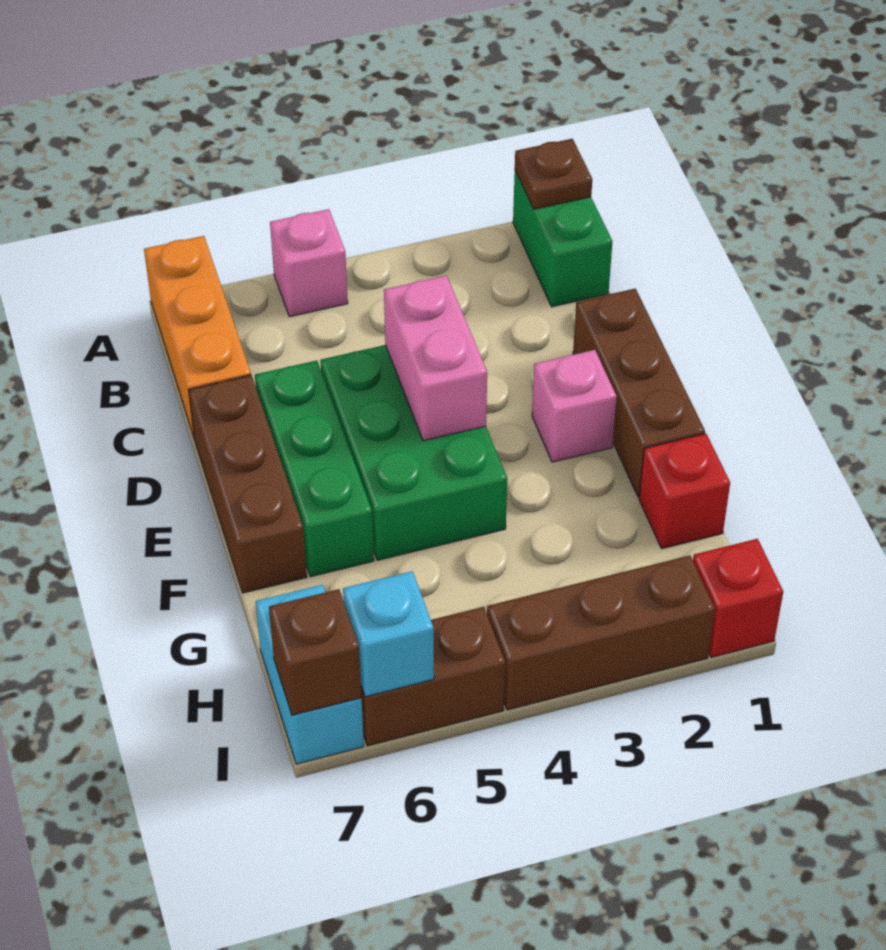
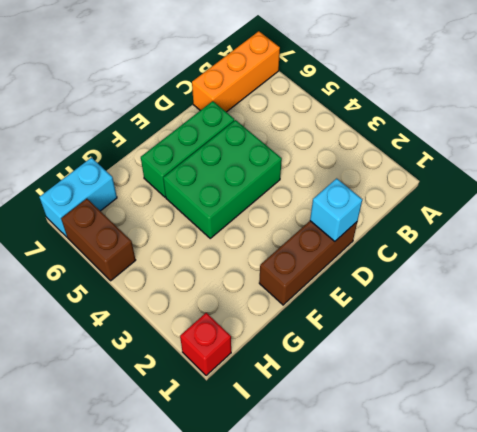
cyan 1x1 brick [310,178,362,241] -> cyan 1x1 brick moved to [343,571,434,697]
none -> green 1x2 brick [513,171,613,307]
none -> pink 1x1 brick [270,209,348,317]
none -> brown 1x3 brick [189,375,307,593]

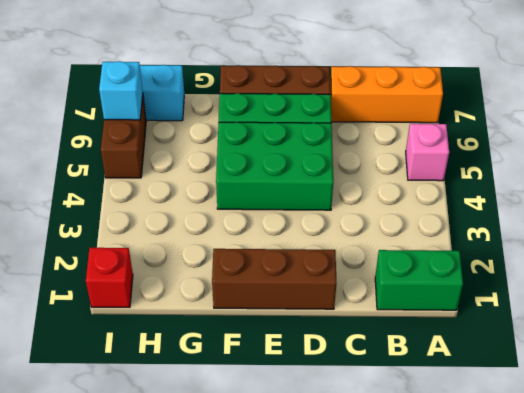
none -> pink 1x1 brick [532,350,617,462]
none -> red 1x1 brick [639,434,730,549]
none -> brown 1x3 brick [487,556,715,710]

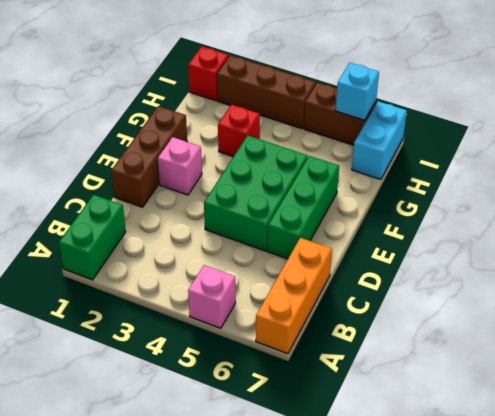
red 1x1 brick [218,104,260,157] -> red 1x1 brick moved to [639,434,730,549]
none -> brown 1x3 brick [189,375,307,593]
none -> brown 1x1 plate [515,139,592,209]
none -> pink 1x2 brick [384,276,487,441]

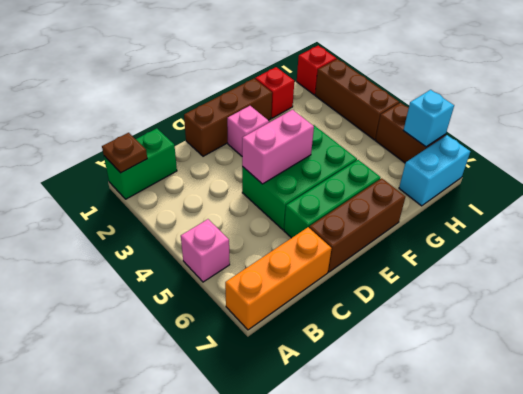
none -> brown 1x1 brick [269,589,362,715]

